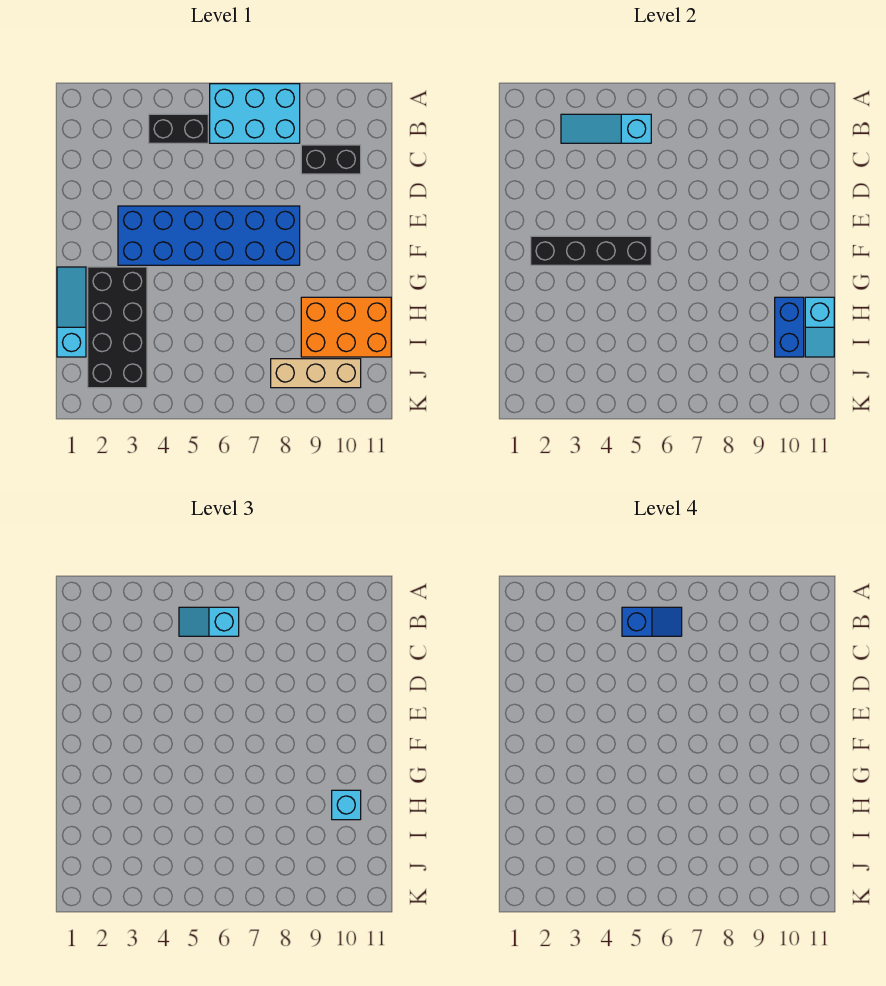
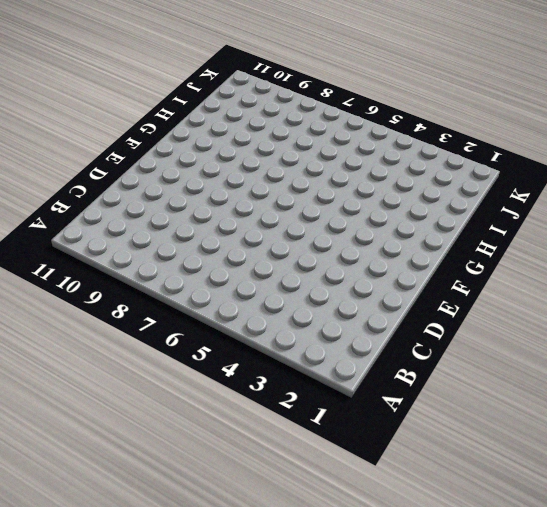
none -> cyan 2x3 brick [210,84,300,143]
none -> black 1x2 brick [149,114,208,143]
none -> black 1x2 brick [301,145,361,174]

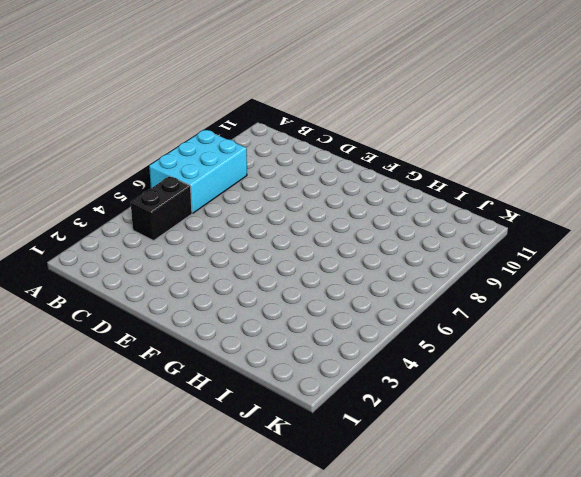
none -> black 1x2 brick [301,145,361,174]
none -> blue 2x6 brick [118,206,300,265]
none -> cyan 1x3 slope [57,267,86,357]

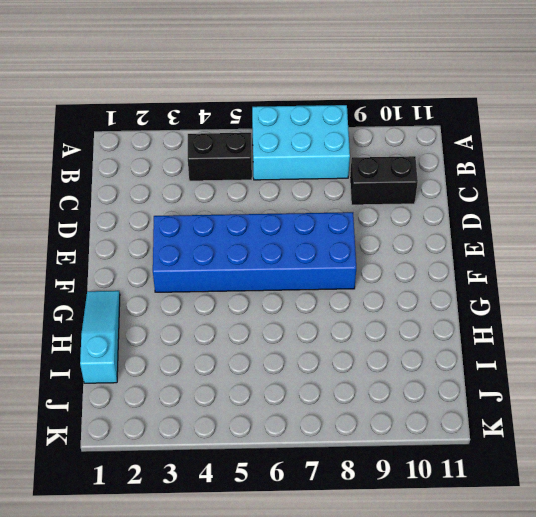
none -> black 2x4 brick [88,267,147,388]
none -> orange 2x3 brick [301,297,391,357]
none -> tan 1x3 brick [271,359,361,388]

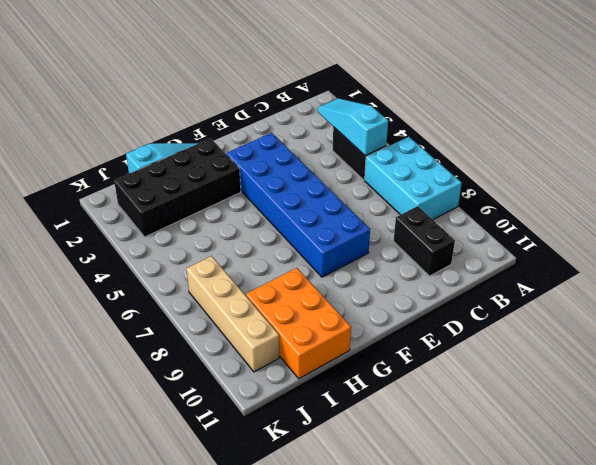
tan 1x4 brick [186,256,279,372] -> tan 1x3 brick [271,359,361,388]
none -> black 1x4 brick [531,236,651,265]
none -> blue 1x2 brick [775,297,804,357]
none -> cyan 1x2 slope [805,297,834,357]

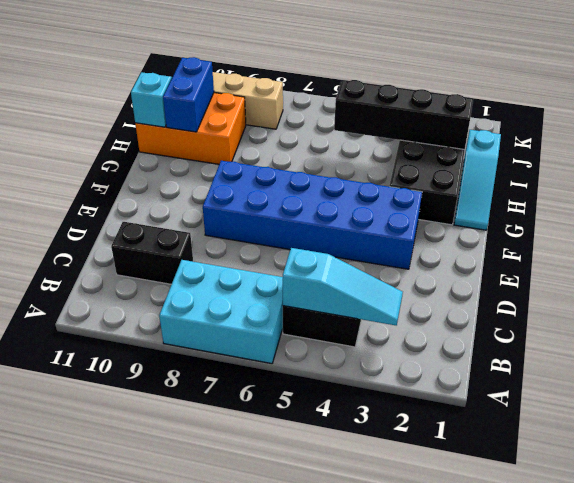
black 1x4 brick [334,80,473,150] -> black 1x4 brick moved to [531,236,651,265]
none -> cyan 1x2 slope [179,607,239,636]
none -> cyan 1x1 brick [332,790,361,820]
none -> blue 1x2 slope [622,607,682,636]

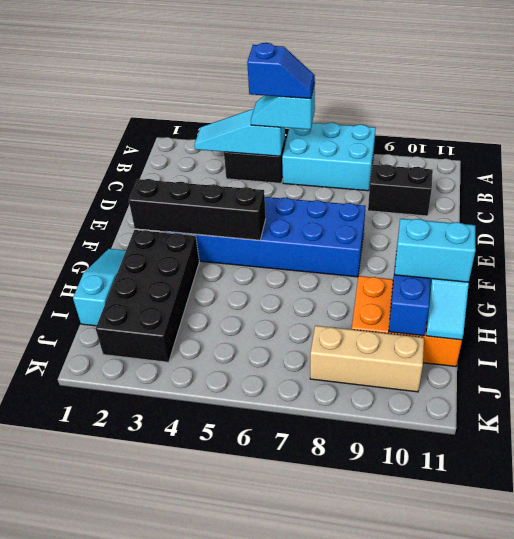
cyan 1x2 brick [394,219,476,282] -> cyan 1x1 brick [332,790,361,820]

